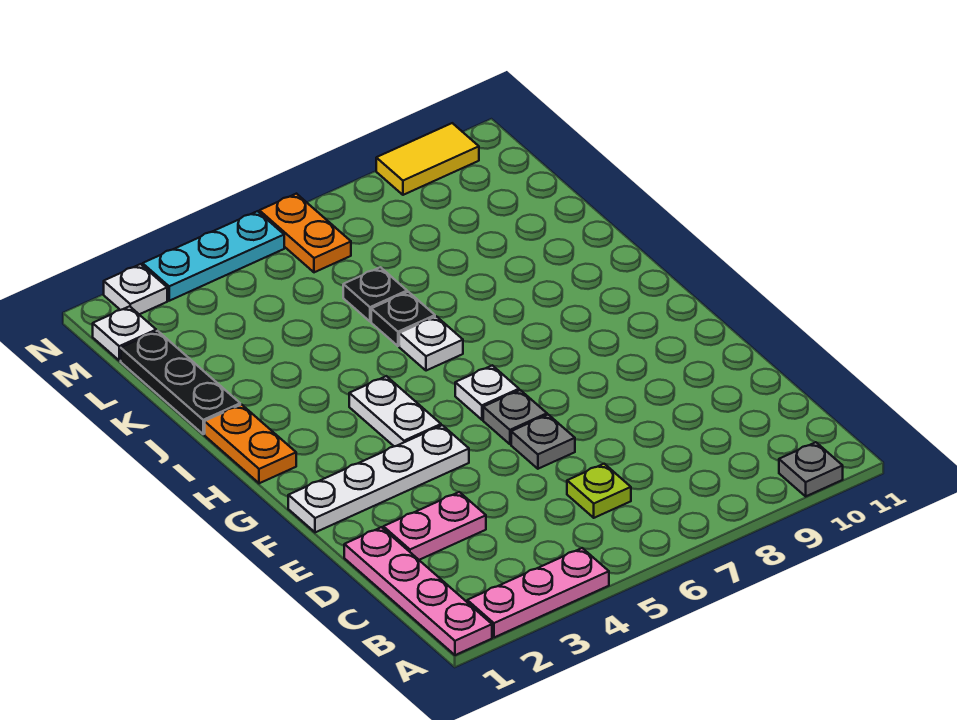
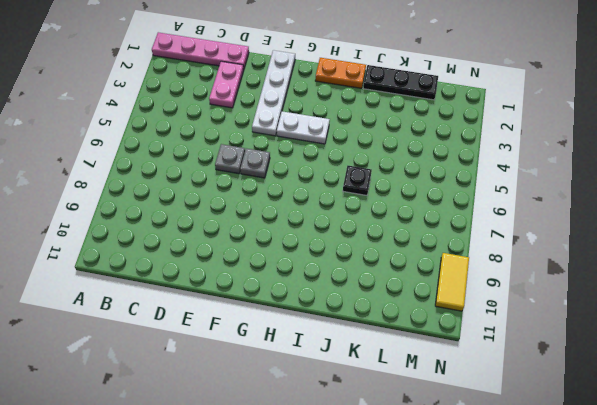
none -> pink 1x3 plate [467,548,609,637]
none -> grey 1x1 plate [779,442,843,496]
none -> lime 1x1 plate [567,464,631,518]

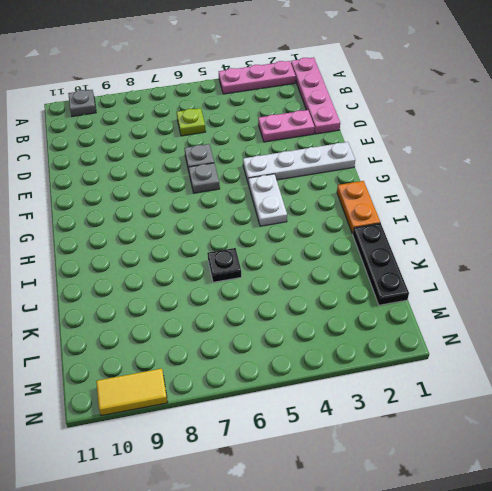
none -> white 1x1 plate [455,365,519,420]
none -> white 1x1 plate [399,316,463,371]
none -> black 1x1 plate [343,267,407,321]

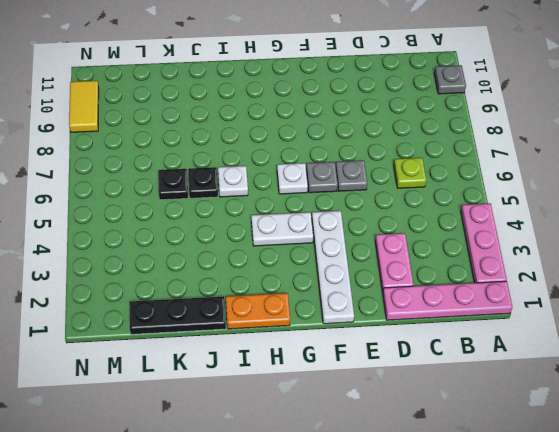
none -> white 1x1 plate [93,306,156,361]
none -> orange 1x2 plate [259,194,351,272]
none -> white 1x1 plate [104,264,167,315]

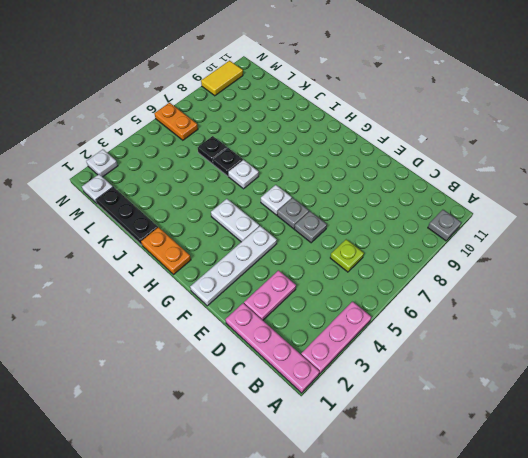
none -> cyan 1x3 plate [143,211,284,301]

